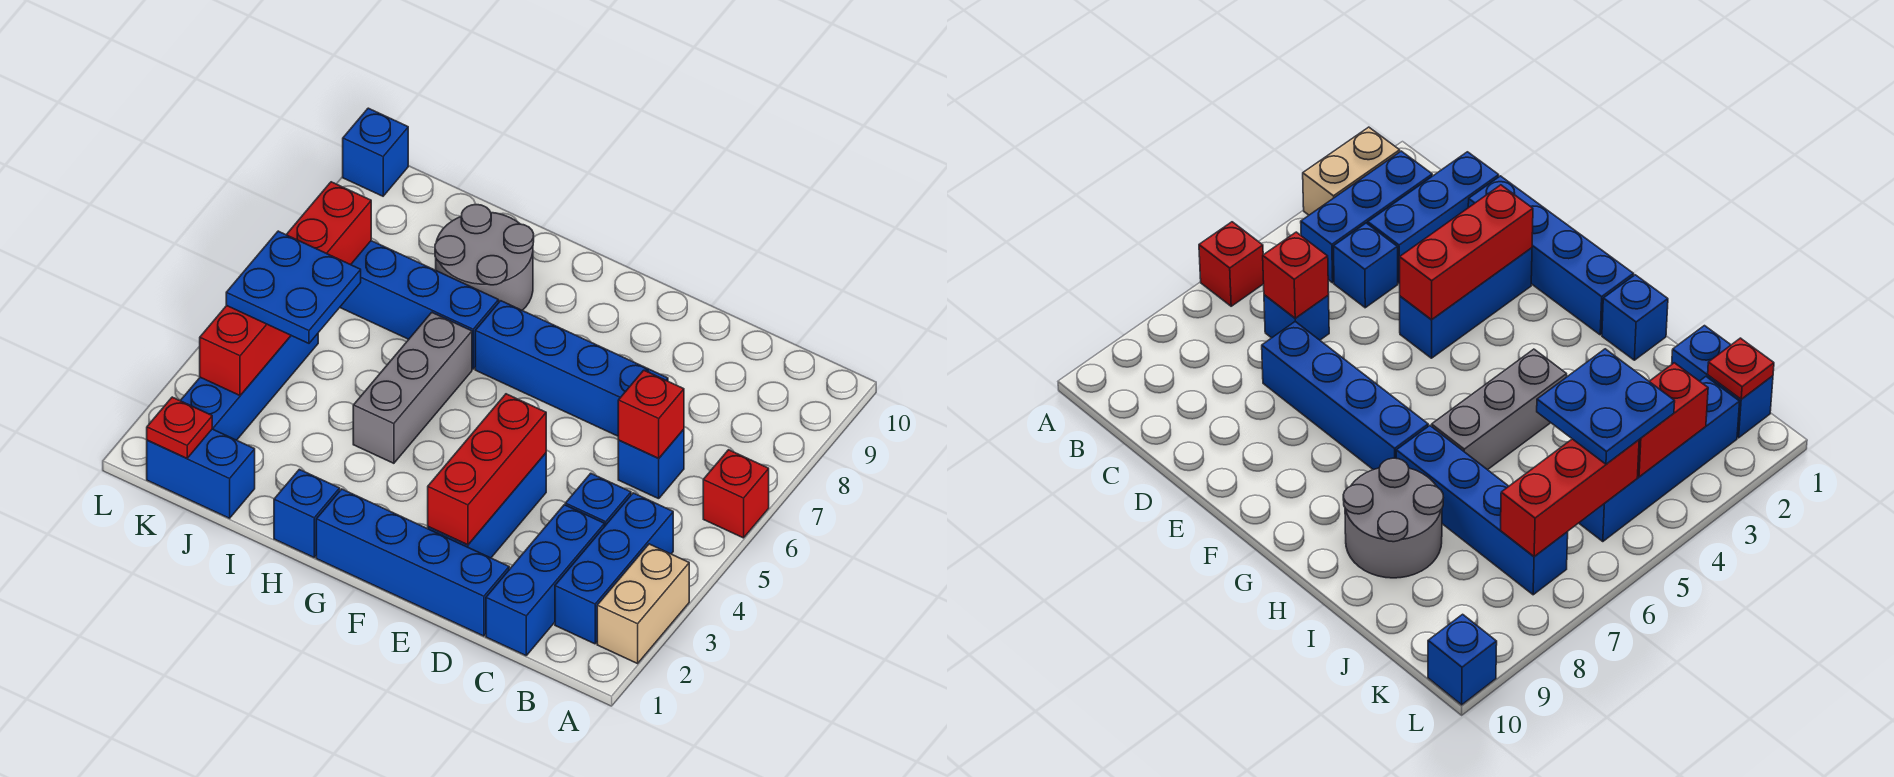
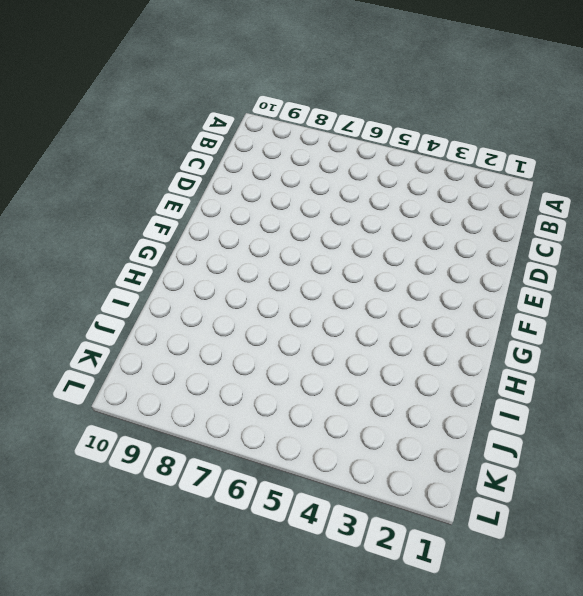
none -> tan 1x2 brick [597,544,689,664]
none -> red 1x1 brick [703,450,769,538]
none -> blue 1x3 brick [555,493,673,644]

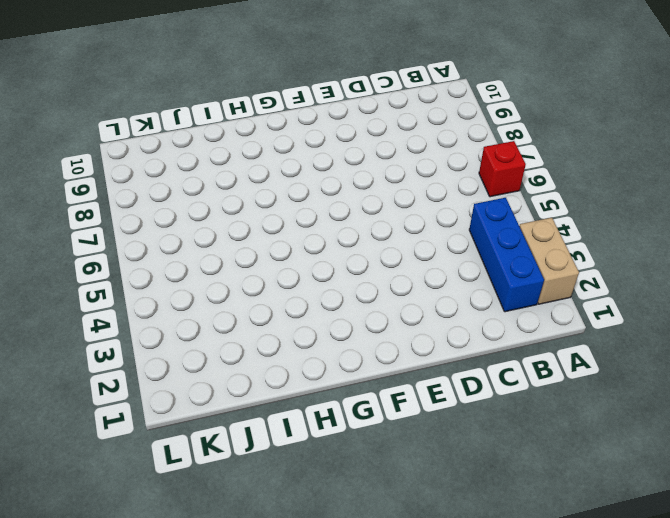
none -> blue 1x3 brick [486,505,605,656]
none -> blue 1x1 brick [565,473,631,526]
none -> blue 1x1 brick [618,429,684,499]

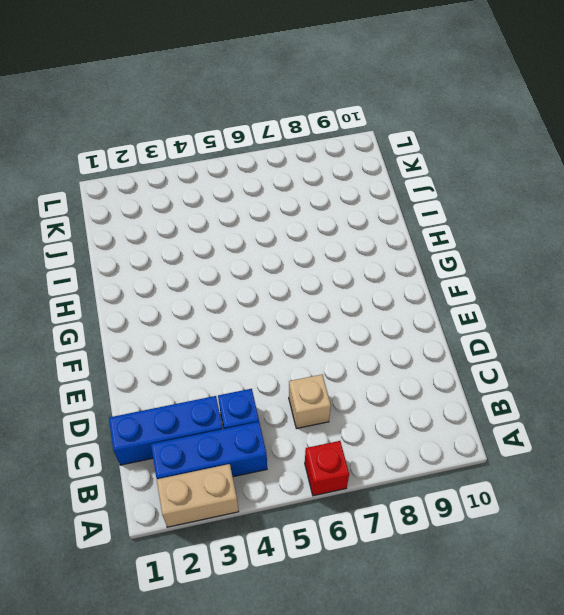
tan 1x1 brick [289,375,331,429] -> blue 1x1 brick [618,429,684,499]
none -> blue 1x4 brick [316,489,509,636]
none -> blue 1x4 brick [475,301,668,436]
none -> blue 1x3 brick [428,453,546,558]

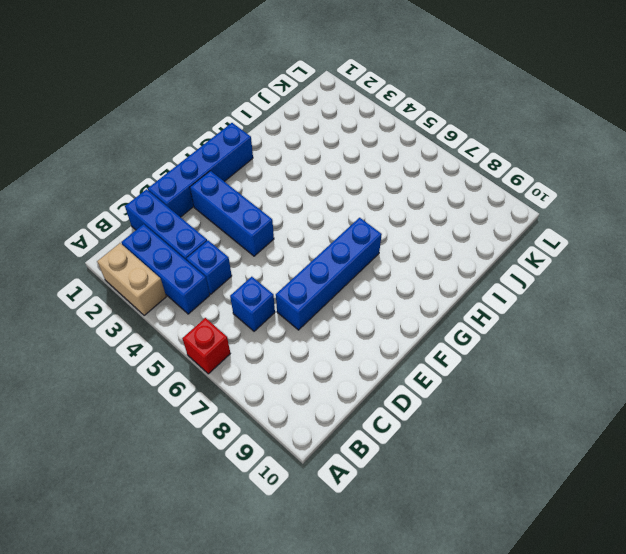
none -> blue 1x1 brick [274,469,340,557]
none -> grey 1x3 brick [353,313,472,463]
none -> blue 1x4 brick [340,241,499,369]

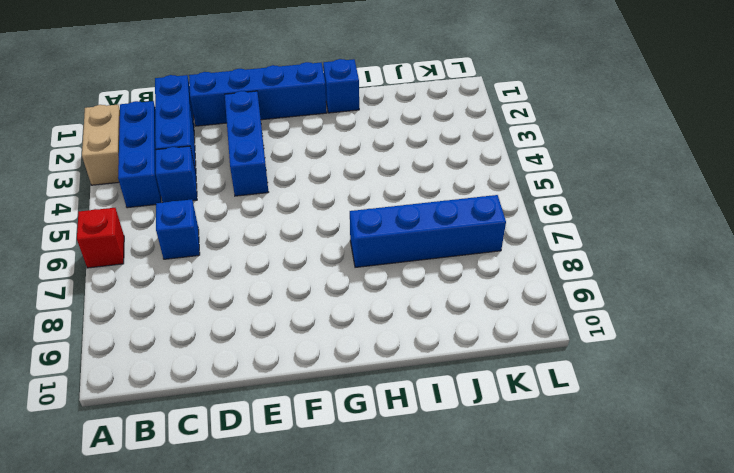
none -> blue 1x4 brick [475,301,668,436]
none -> grey 1x3 brick [353,313,472,463]
none -> grey 2x2 round brick [435,205,534,310]

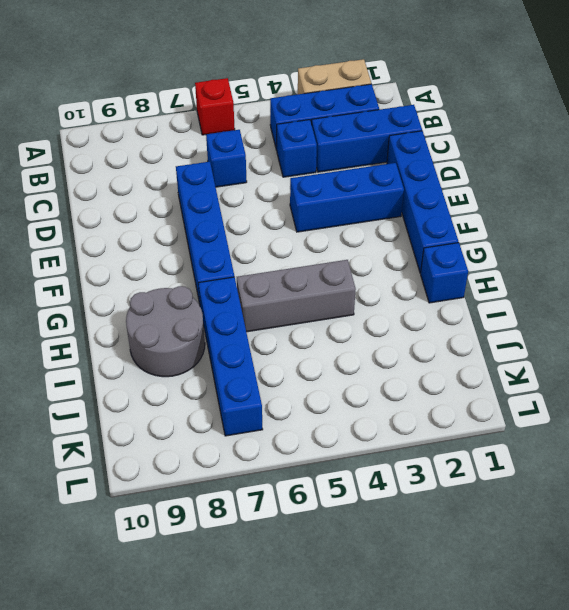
none -> blue 1x2 brick [147,429,255,518]
none -> blue 1x4 brick [180,334,318,440]
none -> blue 1x1 brick [343,108,408,196]

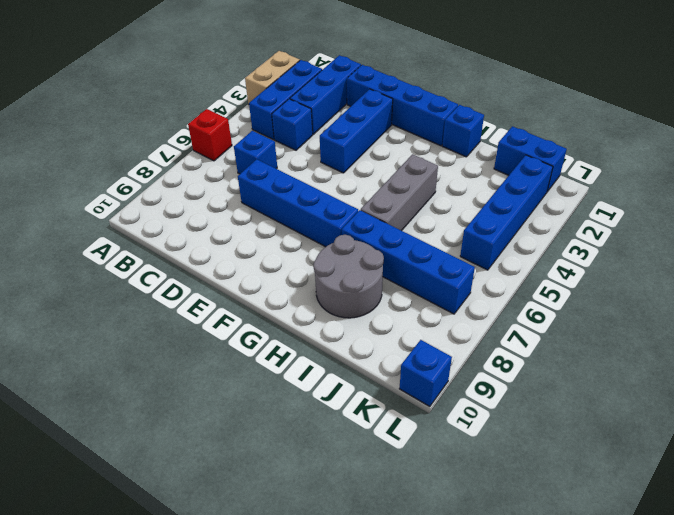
none -> red 1x1 brick [618,370,684,458]
none -> red 1x3 brick [428,394,546,545]
none -> red 1x1 plate [147,397,212,458]

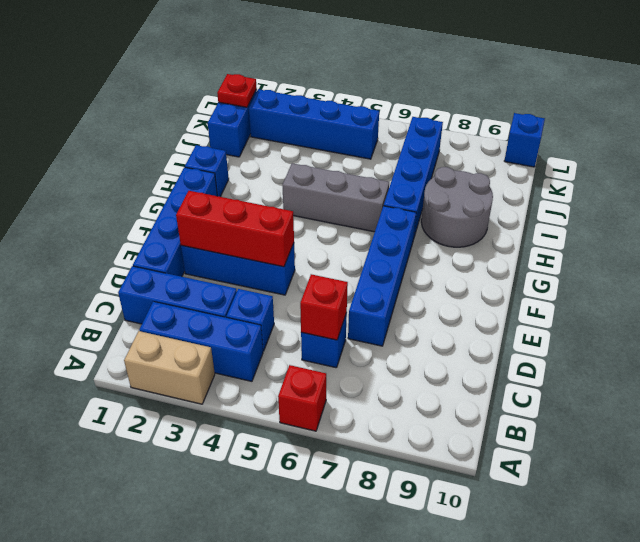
none -> red 1x2 brick [200,306,291,395]
none -> red 1x3 brick [286,182,371,265]
none -> blue 2x2 plate [226,231,361,343]

